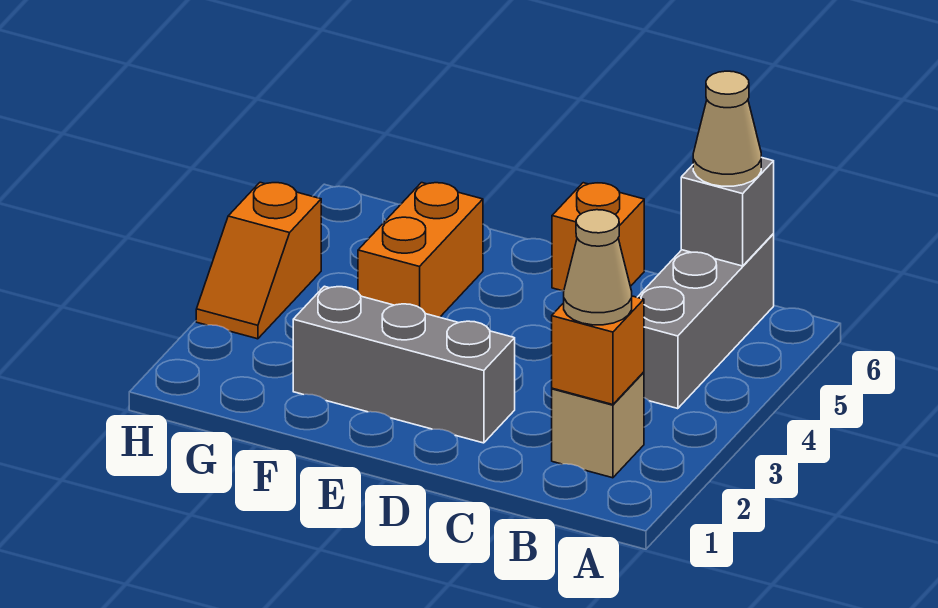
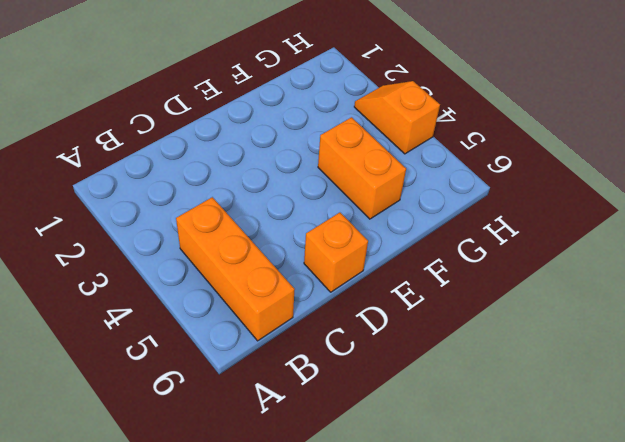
orange 1x3 brick [176,197,295,341] -> grey 1x3 brick [637,234,774,409]
none -> tan 1x1 brick [552,372,644,478]
none -> grey 1x3 brick [293,286,515,443]

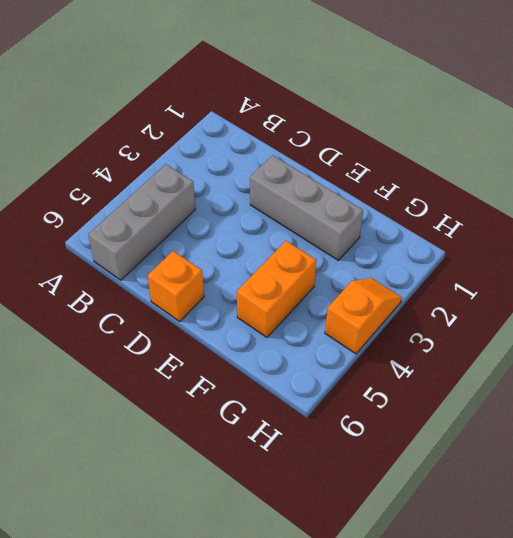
none -> tan 1x1 brick [552,372,644,478]
none -> orange 1x1 brick [552,296,644,405]

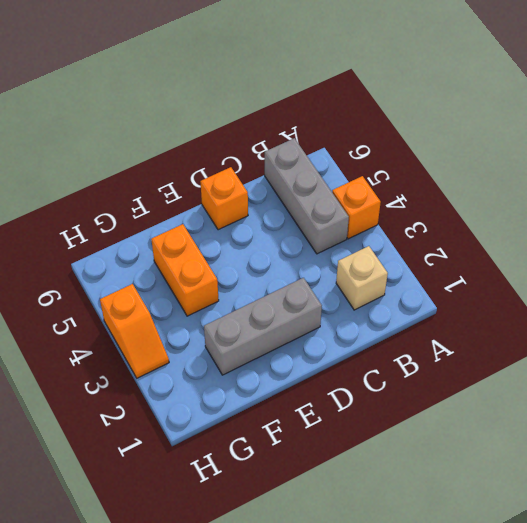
orange 1x1 brick [332,176,381,239] -> orange 1x1 brick moved to [552,296,644,405]
none -> grey 1x1 brick [681,157,774,266]
none -> tan 1x1 cone [564,210,632,325]

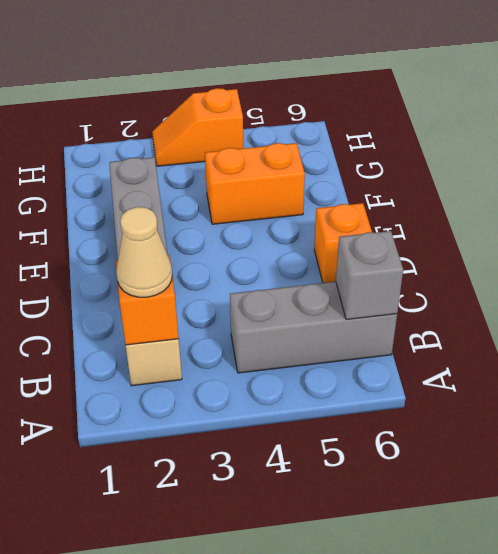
none -> tan 1x1 cone [693,71,761,186]

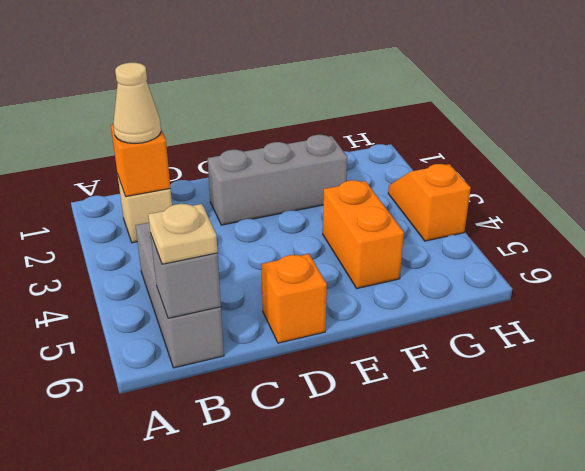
tan 1x1 plate [148,204,218,264] -> tan 1x1 cone [693,71,761,186]

